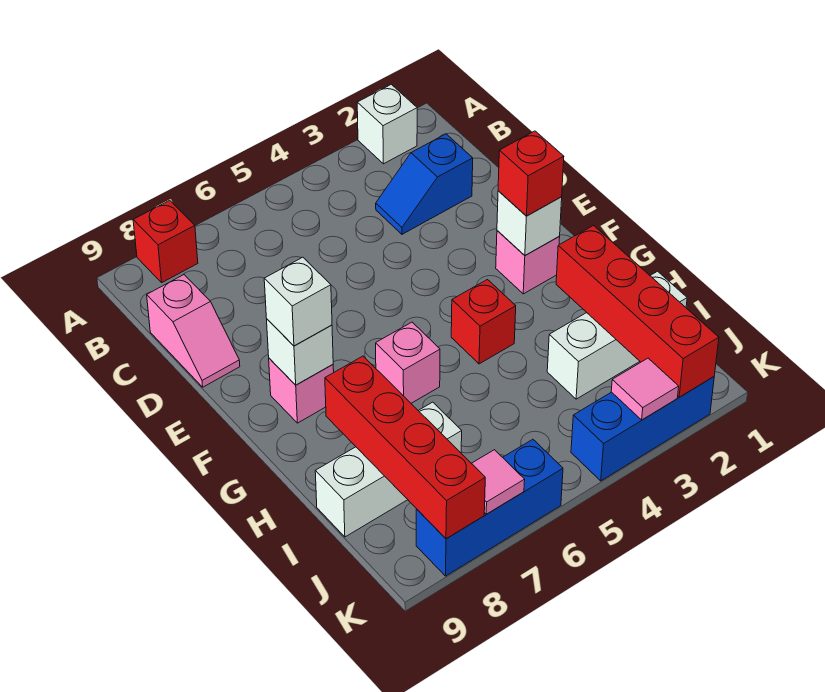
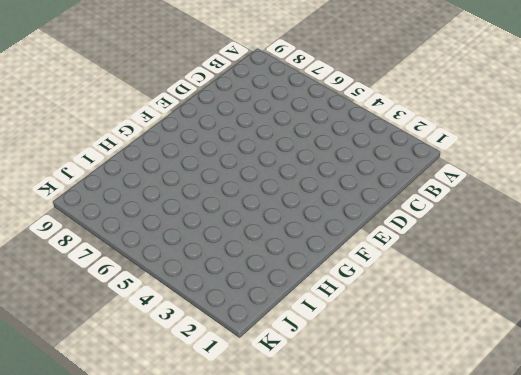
none -> white 1x1 brick [357,84,417,164]
none -> red 1x1 brick [133,200,198,282]
none -> blue 1x2 slope [376,134,473,234]

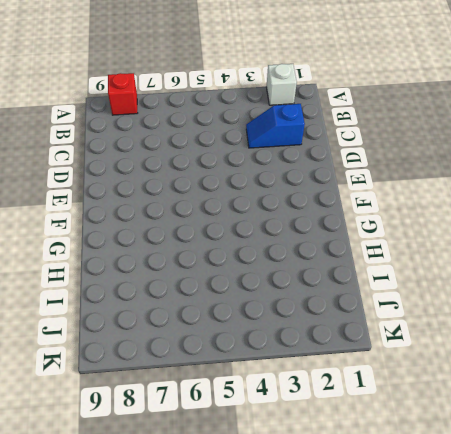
none -> pink 1x2 slope [147,275,240,387]
none -> pink 1x1 brick [496,231,560,294]
none -> pink 1x1 brick [269,358,334,423]

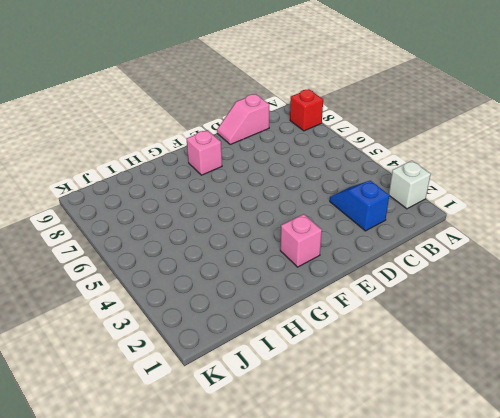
none -> red 1x1 brick [451,280,516,364]
none -> pink 1x1 brick [376,322,440,403]
none -> white 1x3 brick [547,271,687,399]

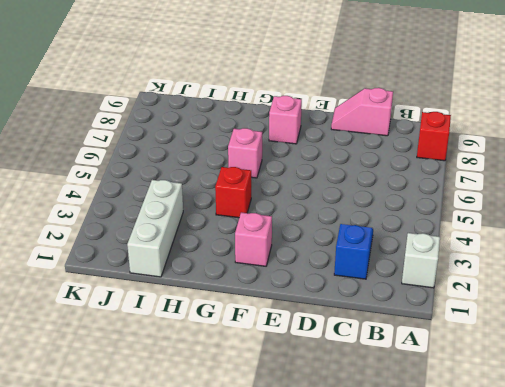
none -> white 1x3 brick [315,402,462,537]
none -> blue 1x3 brick [571,377,714,481]
none -> blue 1x3 brick [416,439,563,576]

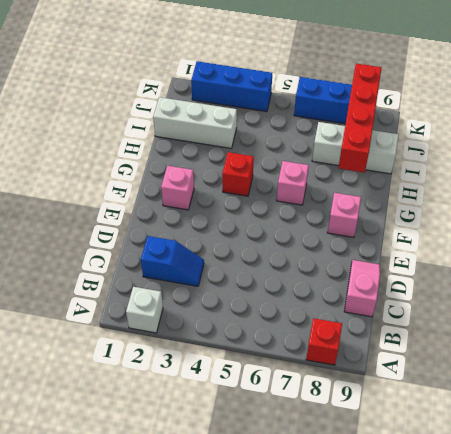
none -> white 1x1 brick [497,191,562,255]
none -> white 1x1 brick [267,319,333,385]
none -> red 1x4 brick [556,226,719,397]

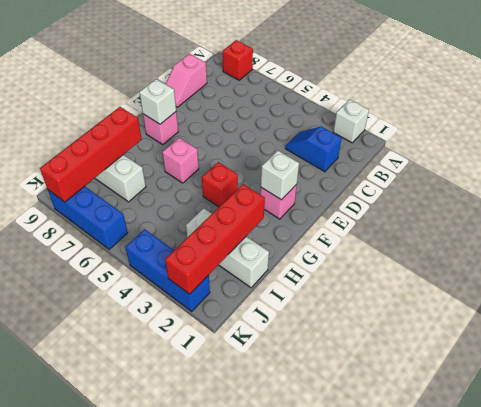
none -> pink 1x1 tile [611,358,679,420]
none -> pink 1x1 tile [471,450,525,514]
none -> red 1x1 brick [498,131,564,216]

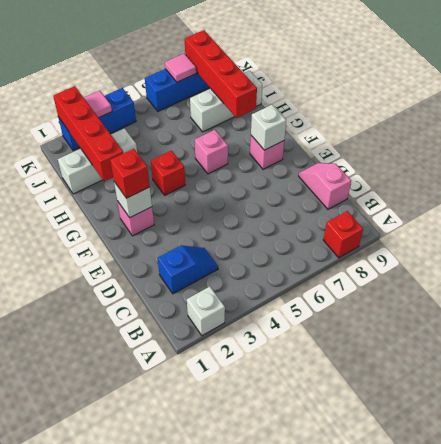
none -> white 1x1 brick [264,257,332,346]

